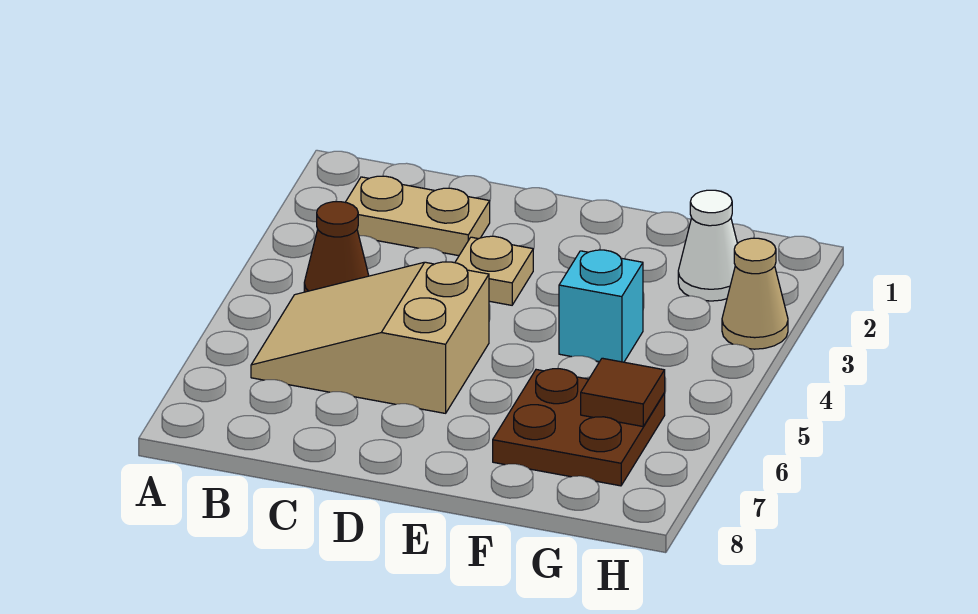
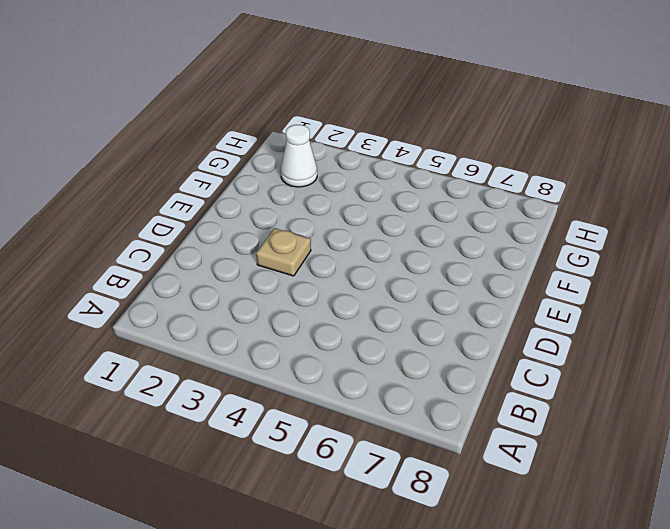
none -> tan 1x2 plate [345,176,490,256]
none -> brown 1x1 cone [304,202,369,292]

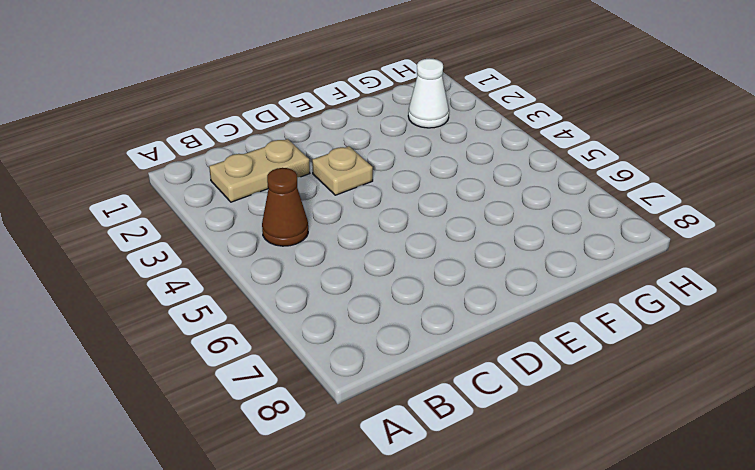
none -> tan 2x3 slope [251,262,489,413]
none -> cyan 1x1 brick [559,250,643,362]

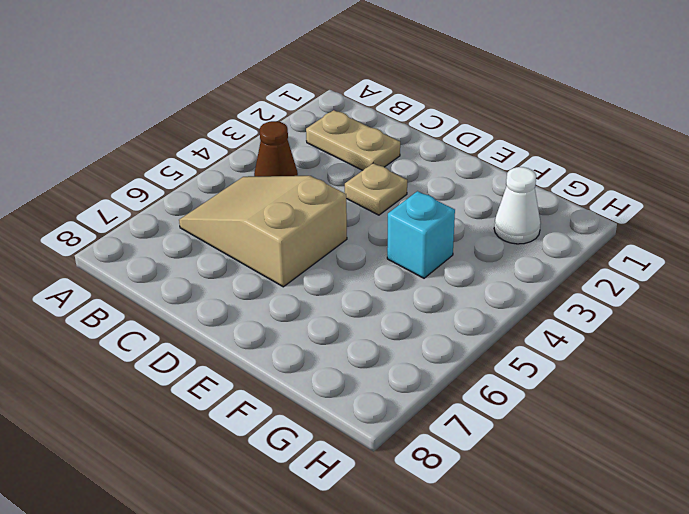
none -> brown 2x2 plate [493,369,665,486]
none -> tan 1x1 cone [722,238,788,349]

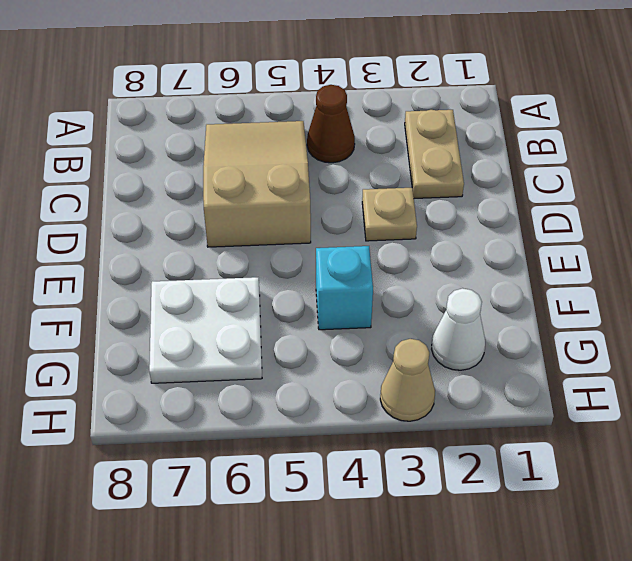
white 2x2 plate [149,277,262,383] -> brown 2x2 plate [493,369,665,486]
none -> brown 1x1 tile [581,358,665,426]

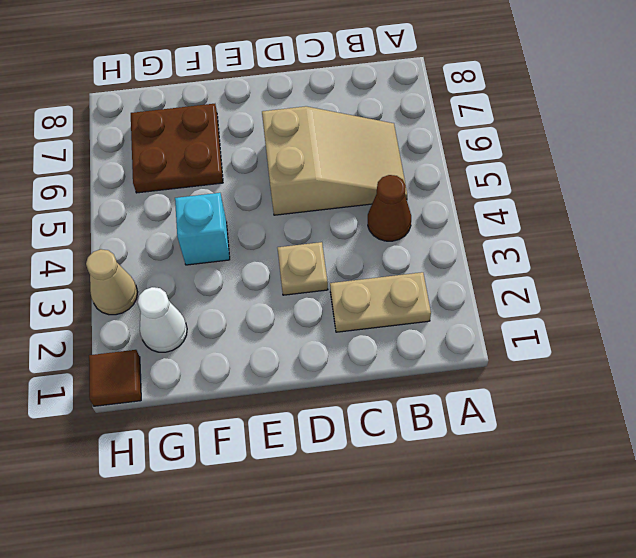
brown 1x1 tile [89,350,141,406] -> brown 1x1 tile moved to [581,358,665,426]

